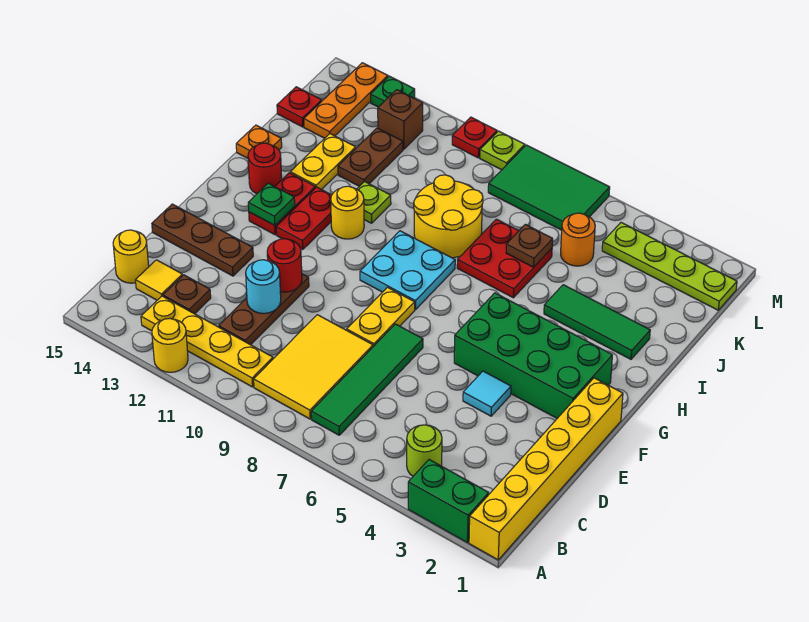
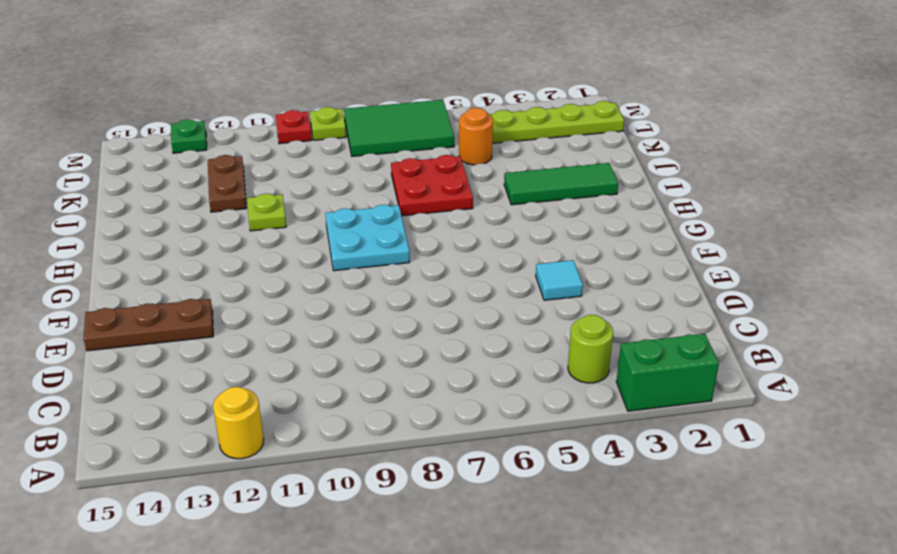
none -> yellow 1x6 brick [469,378,623,560]
none -> green 1x4 tile [311,324,423,435]
none -> yellow 2x3 tile [254,315,373,419]
none -> yellow 1x4 plate [141,296,273,387]

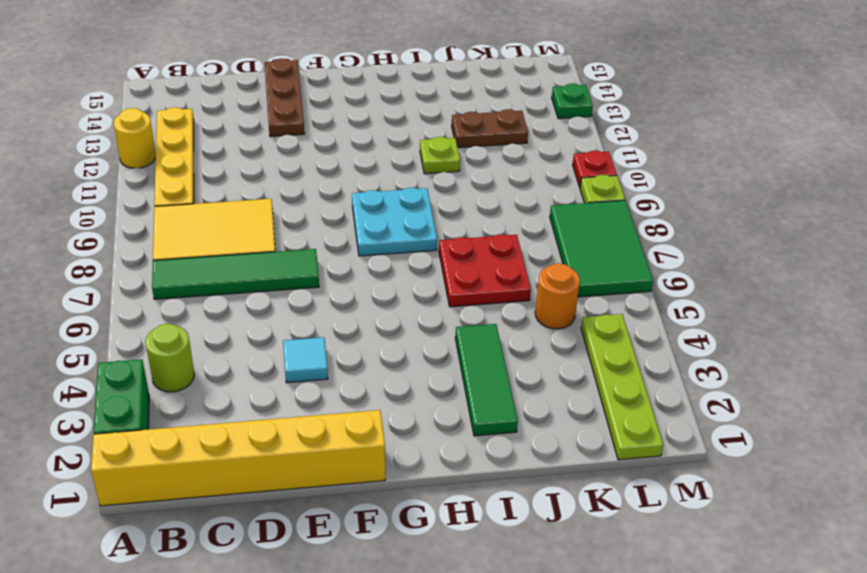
none -> brown 1x3 plate [219,274,309,345]
none -> brown 1x1 plate [163,275,211,314]
none -> yellow 1x1 tile [136,260,183,300]
none -> yellow 1x1 round brick [113,230,149,283]

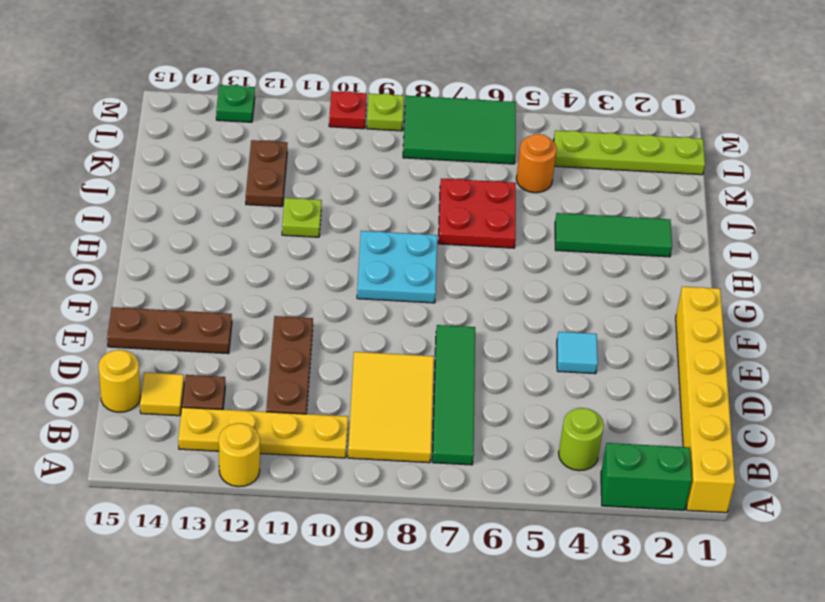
none -> yellow 1x2 plate [347,287,415,347]
none -> green 2x4 brick [454,293,612,418]
none -> red 1x2 plate [276,187,332,250]
none -> red 1x2 plate [249,173,315,235]

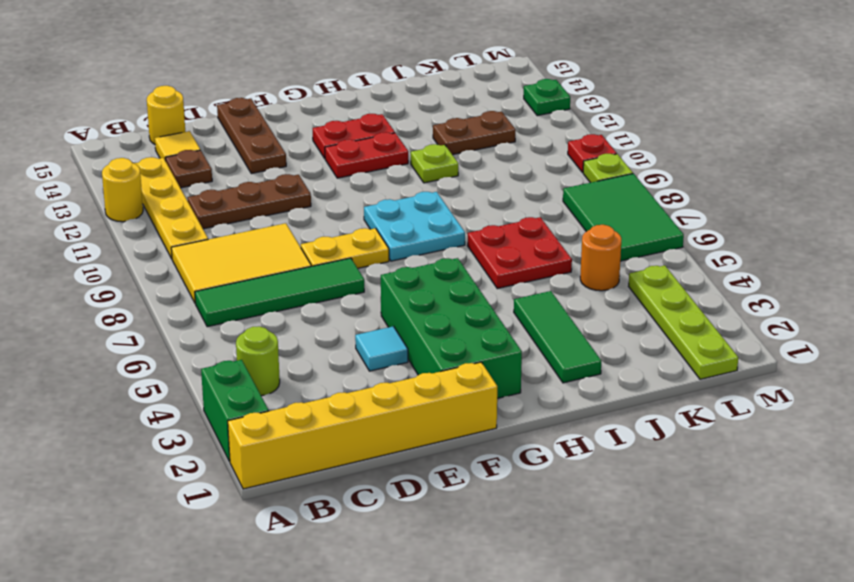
none -> yellow 1x1 round brick [331,186,364,239]
none -> red 1x1 round brick [248,143,282,194]
none -> yellow 2x2 round brick [414,175,483,258]
none -> yellow 1x2 plate [290,134,356,190]

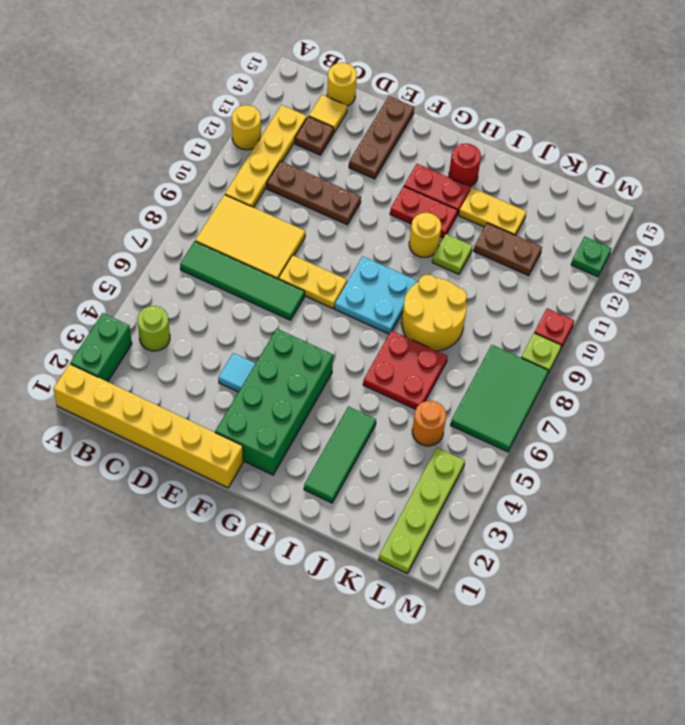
none -> orange 1x1 plate [236,125,282,158]
none -> orange 1x3 plate [304,63,388,138]
none -> red 1x1 plate [277,87,322,127]
none -> brown 1x1 brick [378,90,423,149]

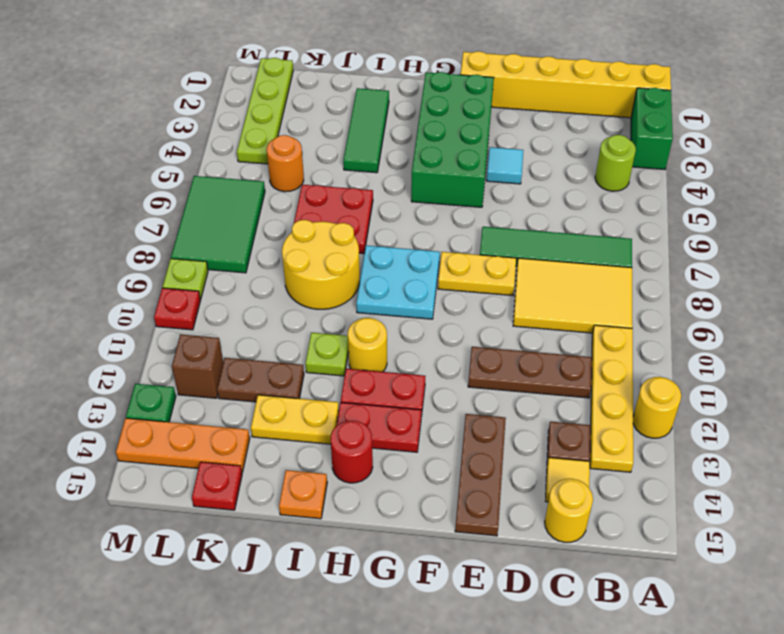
none -> cyan 1x1 round brick [246,260,281,314]
none -> red 1x1 round brick [267,239,302,292]
none -> green 1x1 plate [248,183,295,225]
none -> brown 1x1 plate [506,224,553,267]

